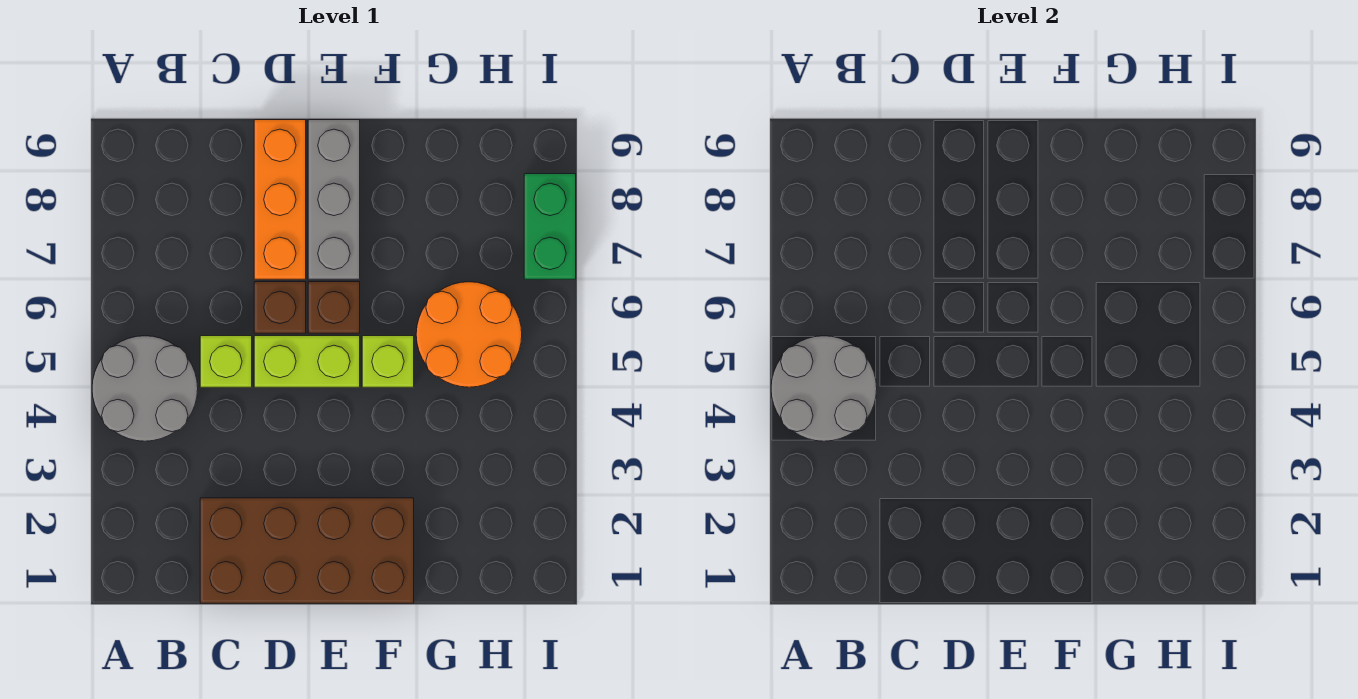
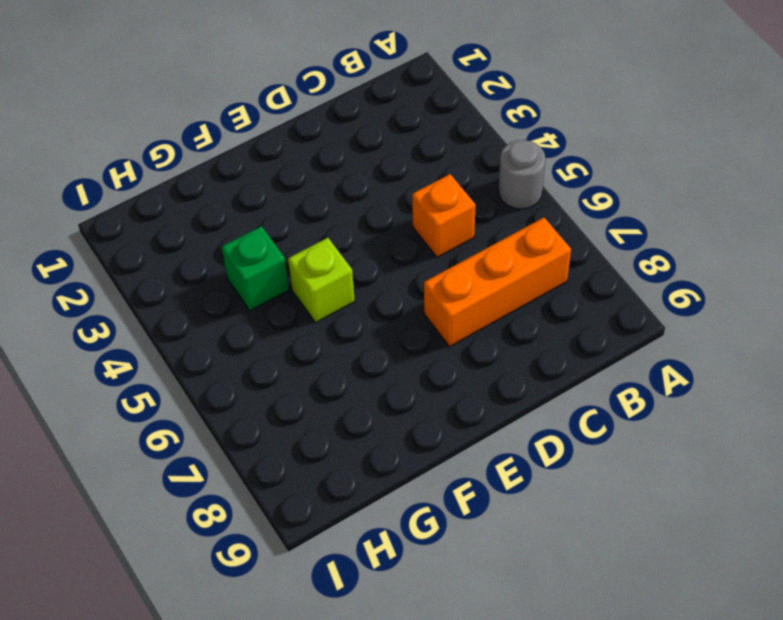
grey 1x1 round brick [499,140,545,209] -> grey 2x2 round brick [92,336,198,441]
orange 1x3 brick [424,218,571,347] -> orange 1x3 brick turned to [254,120,306,279]
orange 1x1 brick [412,174,475,257] -> lime 1x1 brick [200,336,252,387]
green 1x1 brick [222,226,289,310] -> none
none -> brown 2x4 brick [200,498,414,603]
none -> lime 1x2 brick [254,336,360,387]
none -> brown 1x1 brick [254,282,306,333]

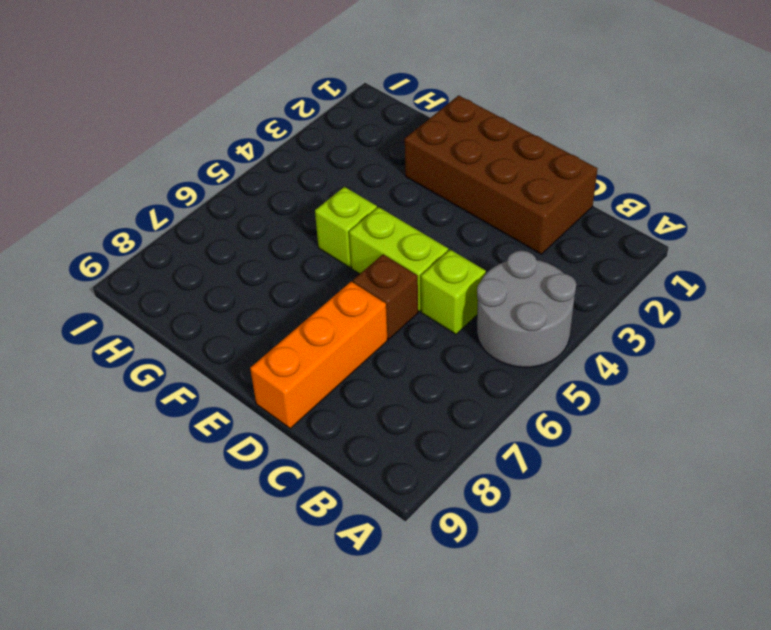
none -> brown 1x1 brick [308,282,360,333]
none -> grey 1x3 brick [308,120,360,279]
none -> orange 2x2 round brick [416,282,522,387]

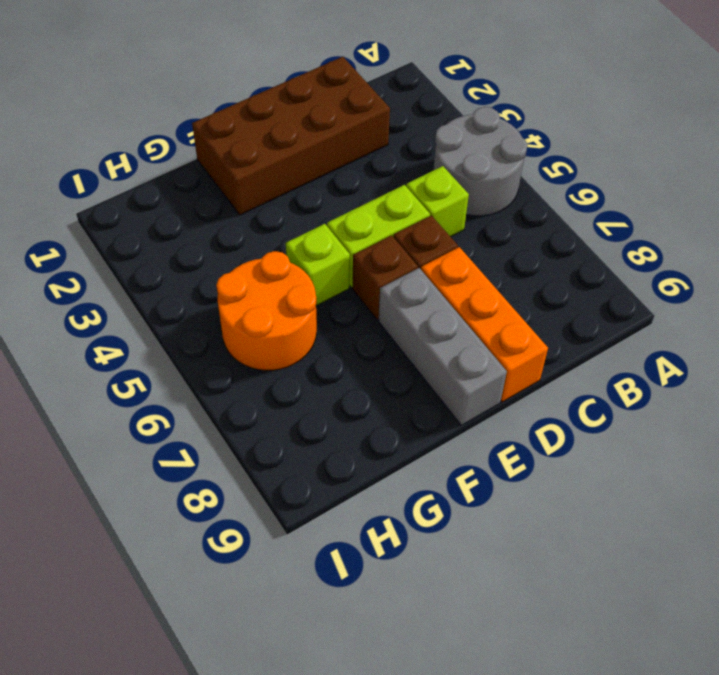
none -> green 1x2 brick [524,174,576,279]
none -> grey 2x2 round brick [771,336,877,441]

